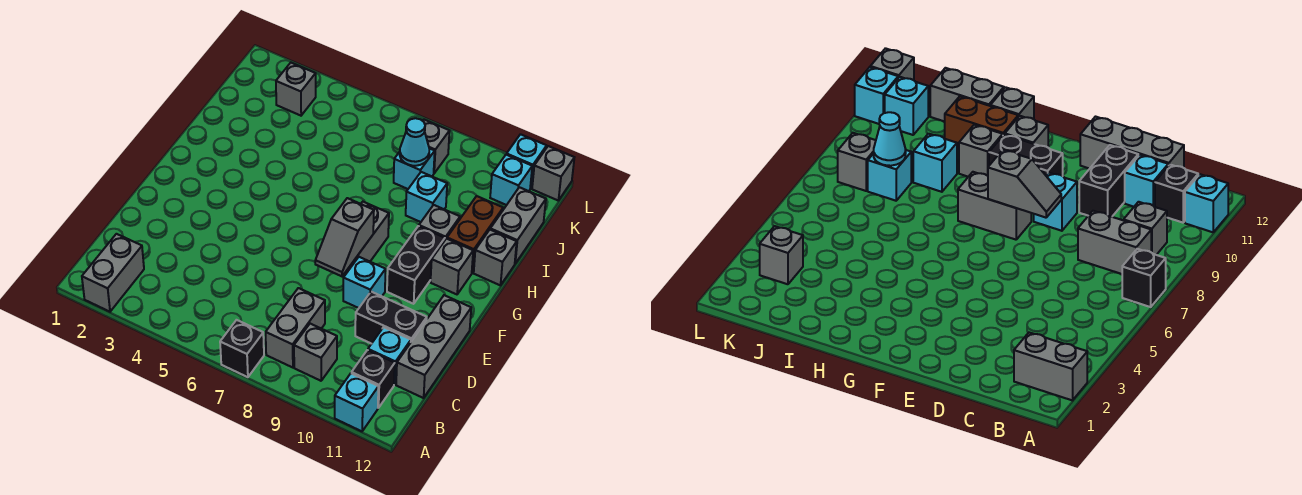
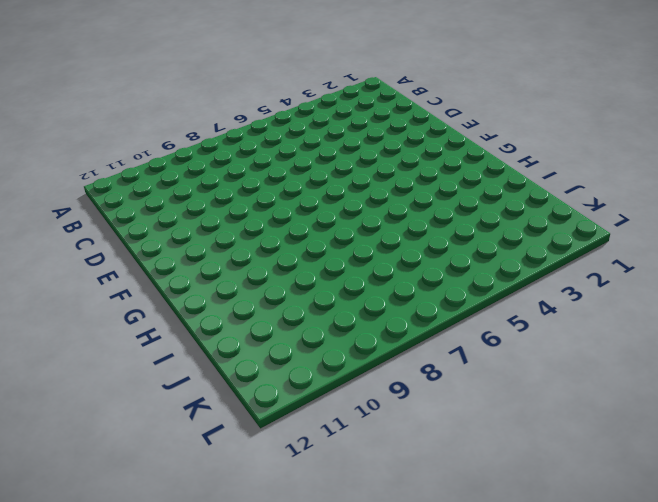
none -> grey 1x2 brick [82,234,144,312]
none -> black 1x1 brick [220,320,264,377]
none -> cyan 1x1 brick [335,373,378,431]

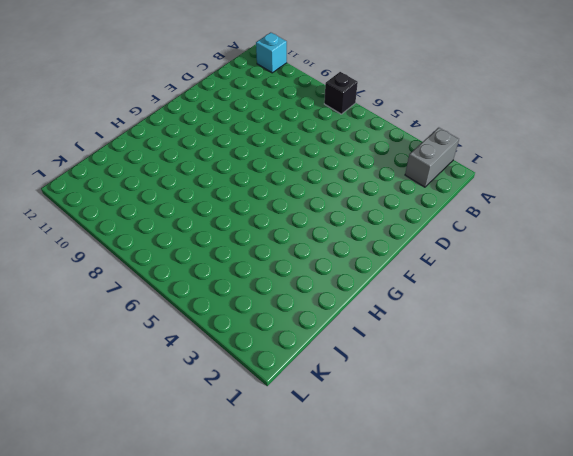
none -> grey 1x2 brick [266,288,325,368]
none -> grey 1x1 brick [294,324,337,381]
none -> black 1x1 brick [352,350,395,408]

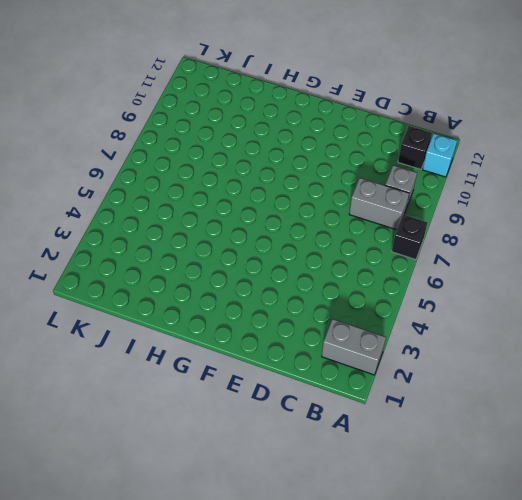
none -> cyan 1x1 brick [368,327,411,385]
none -> grey 1x3 brick [396,295,471,398]
none -> black 1x2 brick [355,292,427,344]

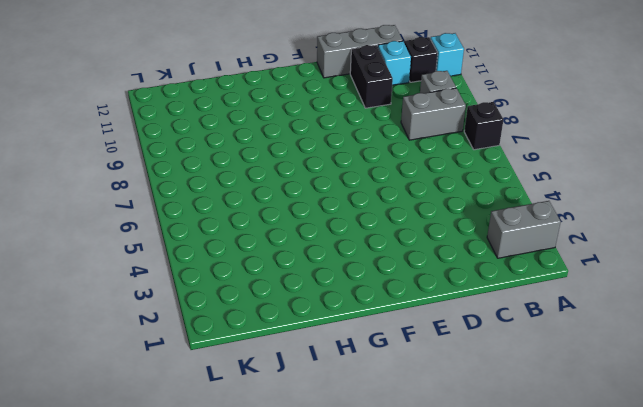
none -> cyan 1x1 brick [343,257,386,308]
none -> grey 1x2 brick [345,202,389,273]
none -> black 1x2 brick [387,226,445,304]

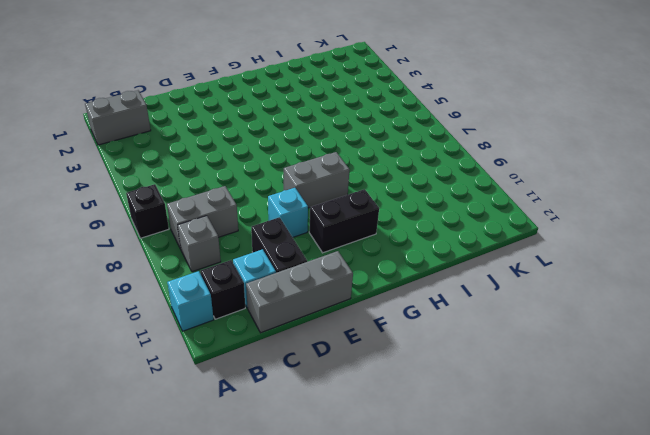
none -> grey 1x1 brick [430,239,473,294]
none -> grey 1x1 brick [419,205,460,240]
none -> brown 1x2 brick [447,196,503,273]

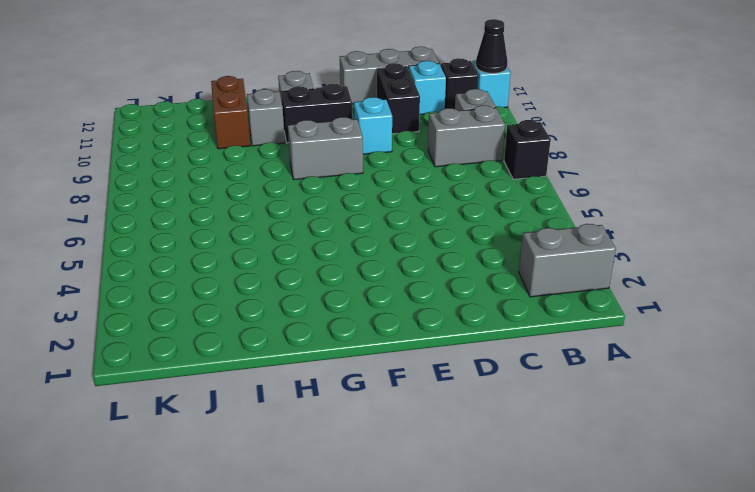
black 1x1 cone [476,19,508,73] -> none
brown 1x2 brick [211,76,250,149] -> brown 1x2 brick turned to [447,196,503,273]
none -> grey 1x1 brick [474,230,517,285]
none -> cyan 1x1 brick [406,172,447,222]
none -> grey 1x2 brick [490,187,546,264]

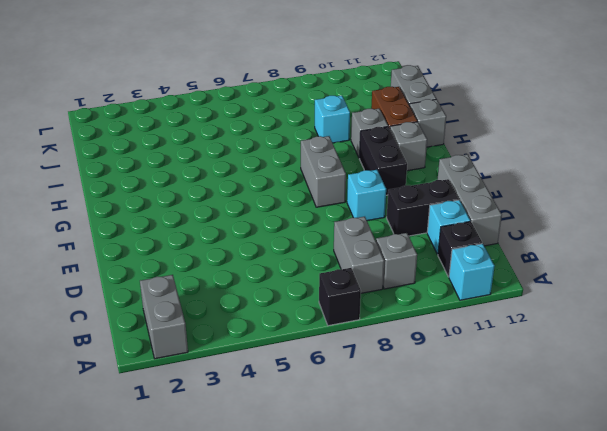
none -> cyan 1x1 brick [394,148,435,189]
none -> grey 1x1 brick [276,63,316,116]
none -> grey 1x1 brick [423,120,449,173]

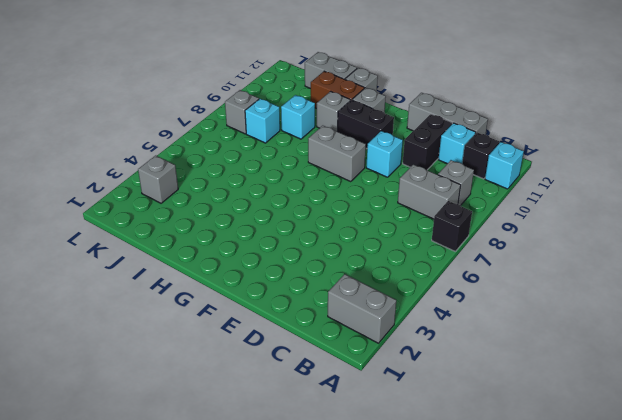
none -> cyan 1x1 brick [490,155,532,205]
none -> cyan 1x1 brick [506,134,547,188]
none -> grey 1x1 brick [532,146,574,200]

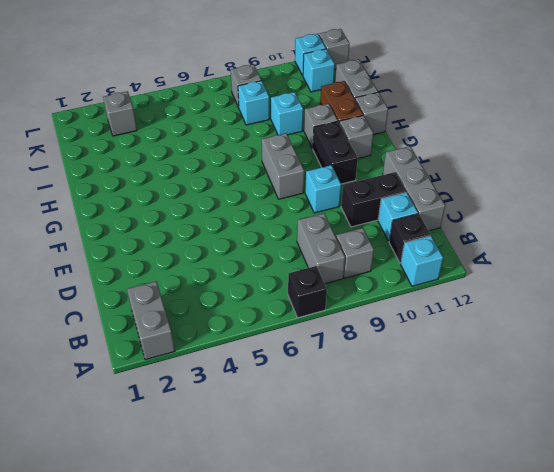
none -> grey 1x2 slope [315,198,374,276]
none -> cyan 1x1 cone [400,118,429,166]

